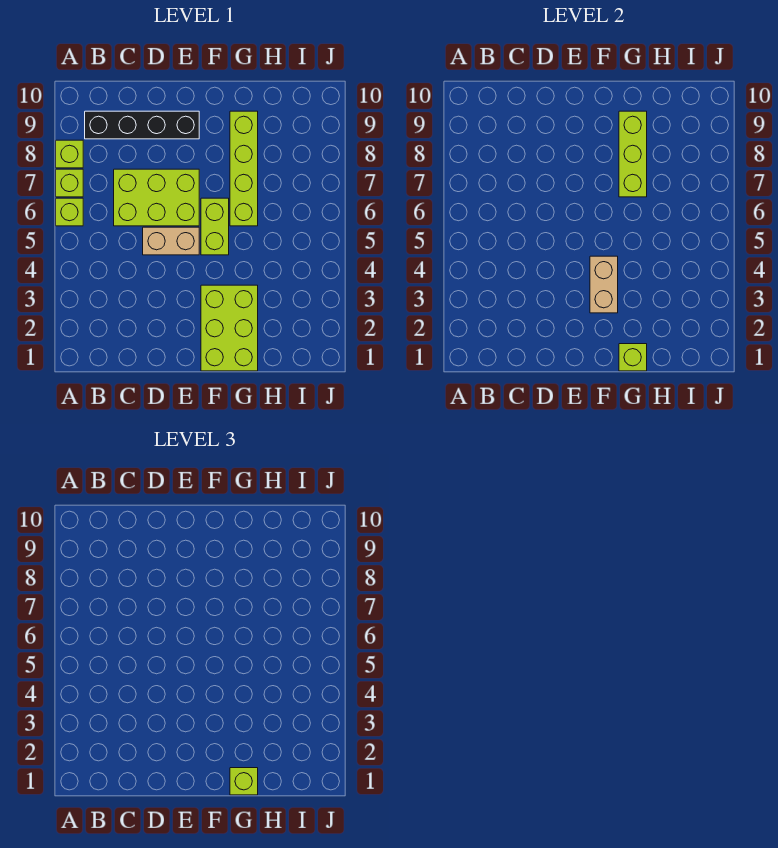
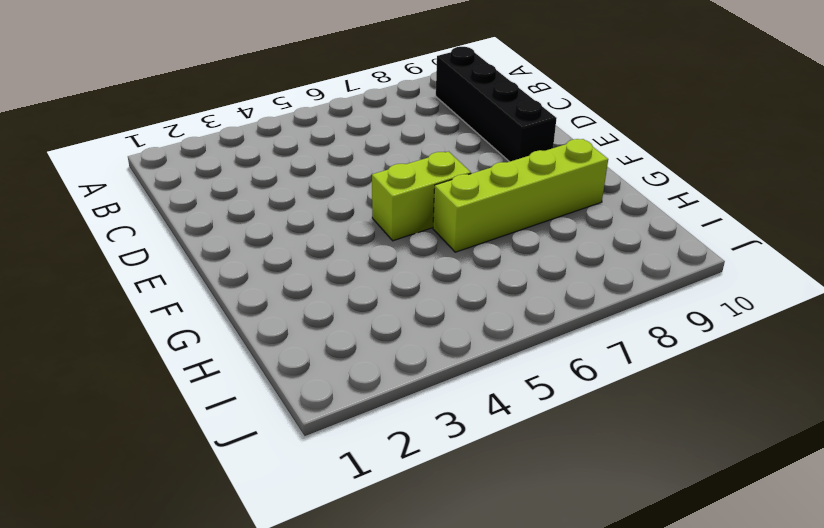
none -> lime 1x1 brick [56,198,83,226]
none -> lime 1x1 brick [56,169,83,197]
none -> lime 1x1 brick [56,140,83,168]

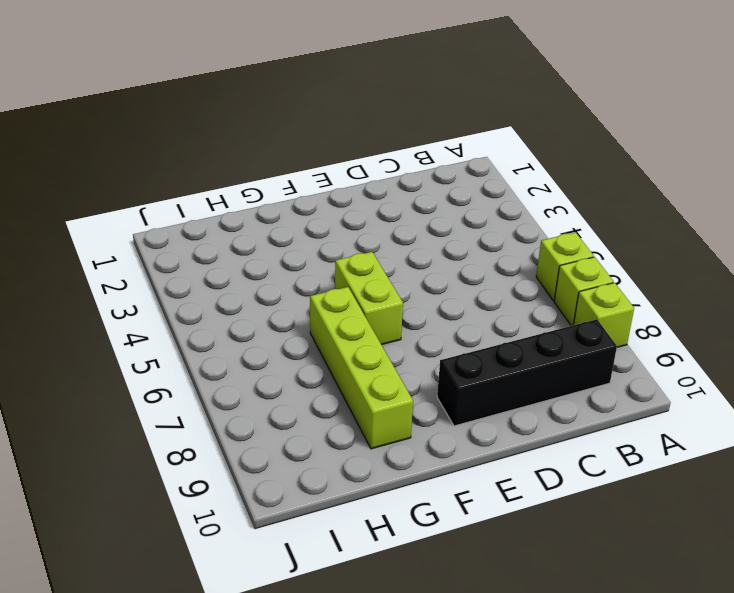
none -> lime 2x3 brick [114,169,199,226]
none -> tan 1x2 brick [143,227,199,255]
none -> lime 2x3 brick [201,285,258,371]

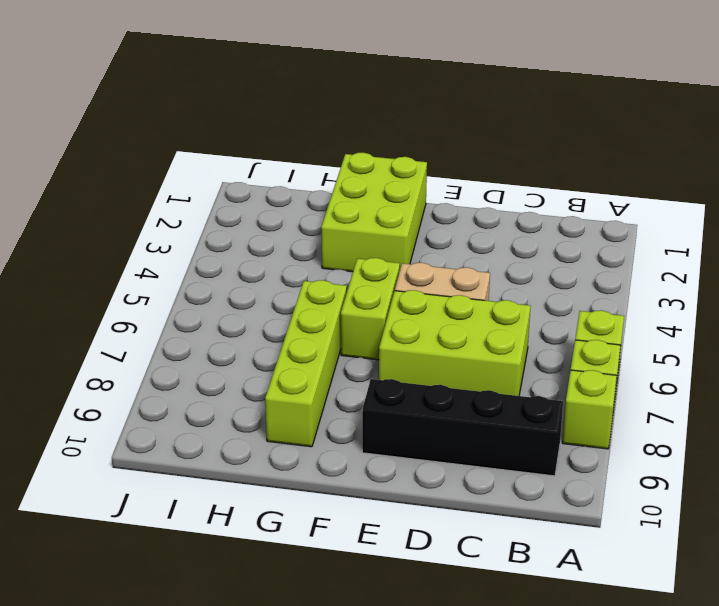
none -> tan 1x2 brick [590,256,618,313]
none -> lime 1x1 brick [619,344,647,371]
none -> lime 1x3 brick [619,111,647,197]

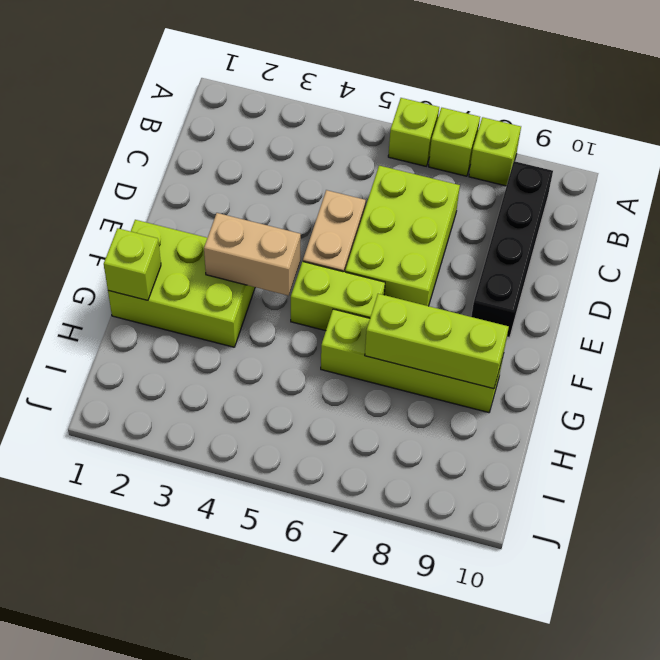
none -> lime 1x1 brick [230,768,258,795]

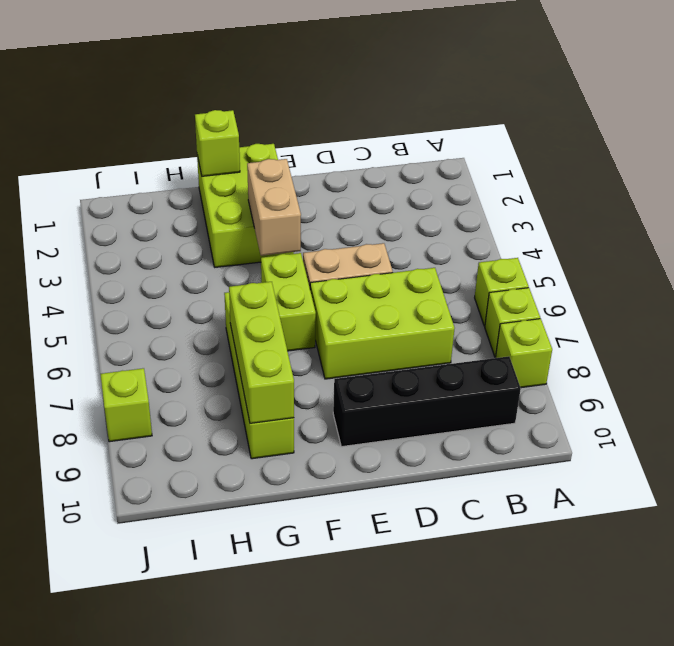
lime 1x1 brick [100,368,152,442] -> lime 1x1 brick moved to [230,768,258,795]

